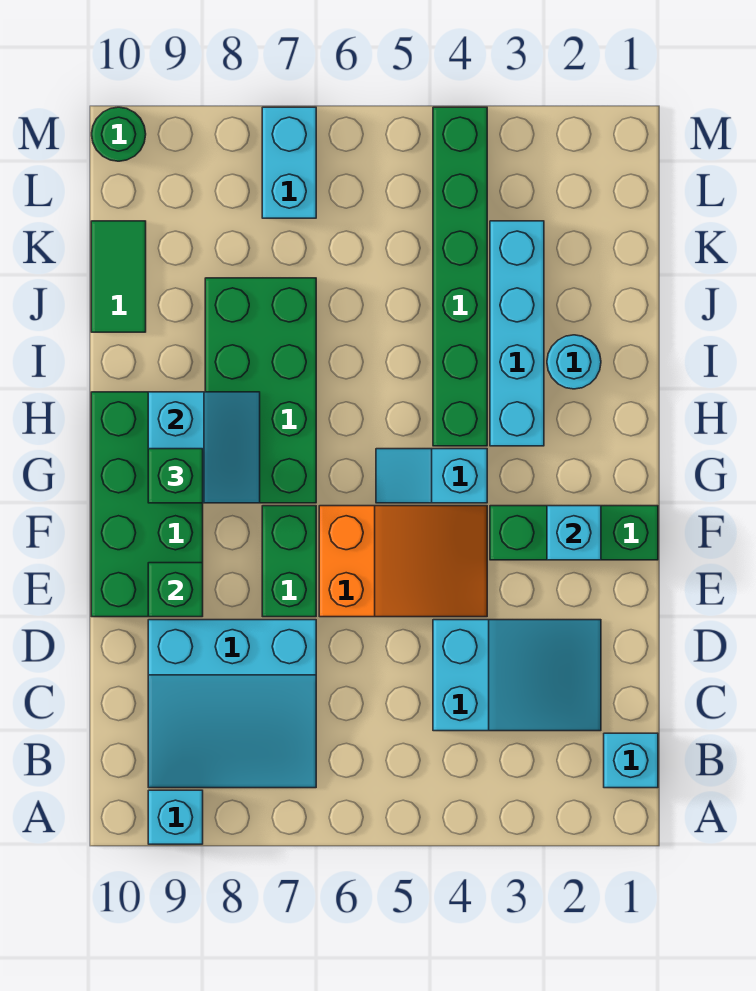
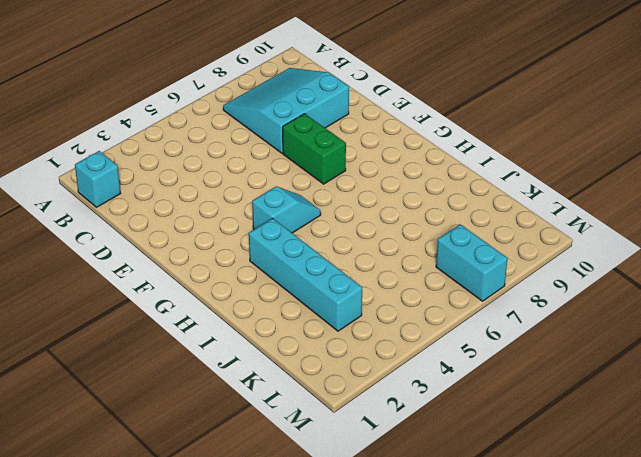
none -> cyan 1x1 brick [148,790,203,844]
none -> cyan 2x3 slope [433,620,601,731]
none -> orange 2x3 slope [319,506,487,617]

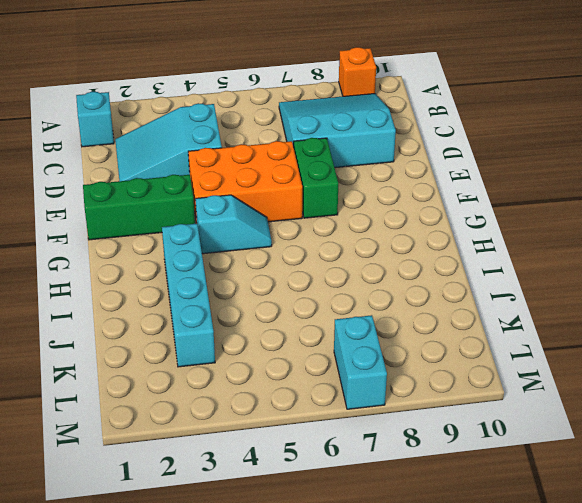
orange 1x1 brick [339,47,376,96] -> cyan 1x1 brick [148,790,203,844]
orange 2x3 brick [188,141,302,223] -> orange 2x3 slope [319,506,487,617]
none -> green 2x4 brick [91,392,203,617]
none -> green 2x4 brick [205,278,316,503]
none -> green 1x6 brick [433,107,487,446]

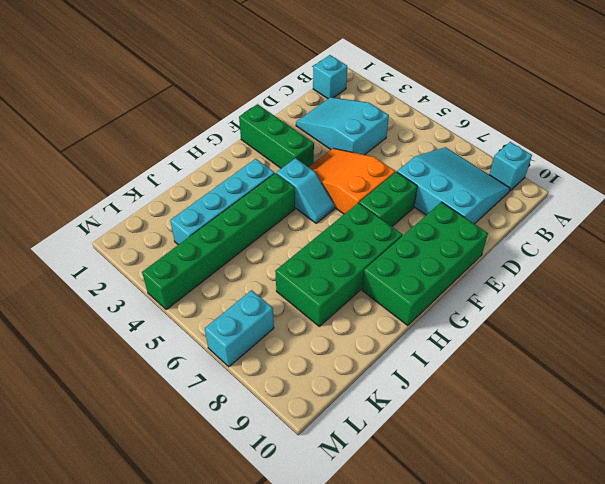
none -> cyan 1x1 round brick [547,335,601,389]
none -> green 1x2 tile [91,221,146,332]
none -> green 1x1 round brick [92,107,146,161]

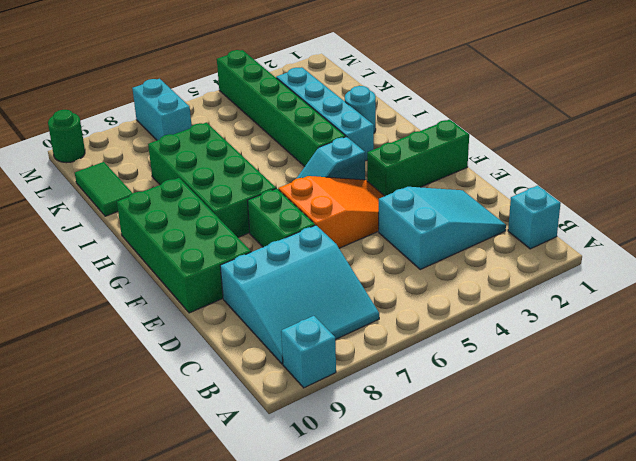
none -> green 1x1 brick [148,563,203,617]
none -> cyan 1x1 brick [547,506,601,560]
none -> cyan 2x2 slope [148,392,260,503]

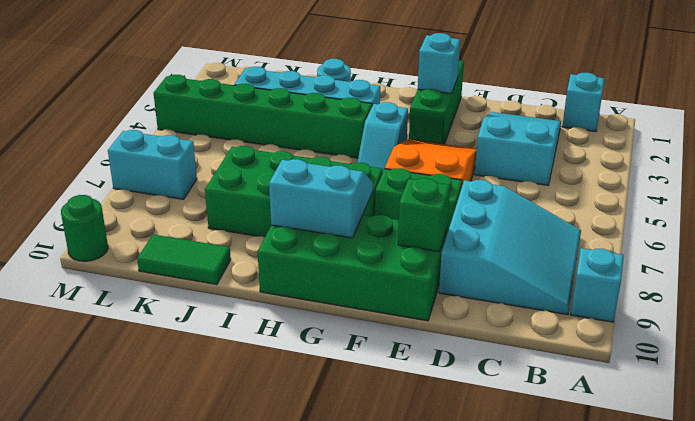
none -> green 1x1 brick [148,449,203,503]

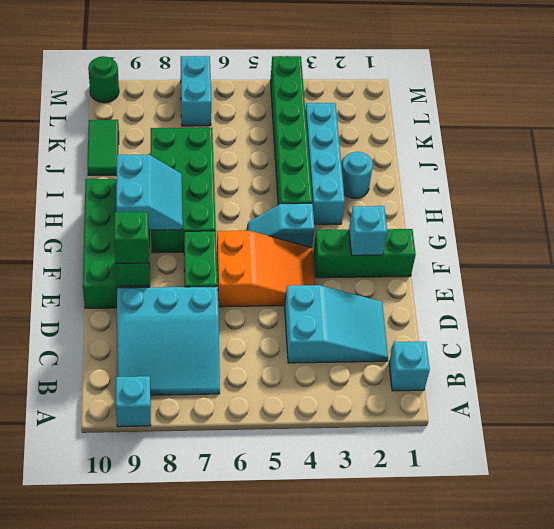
green 1x1 brick [114,212,149,263] -> green 1x1 brick moved to [148,449,203,503]

